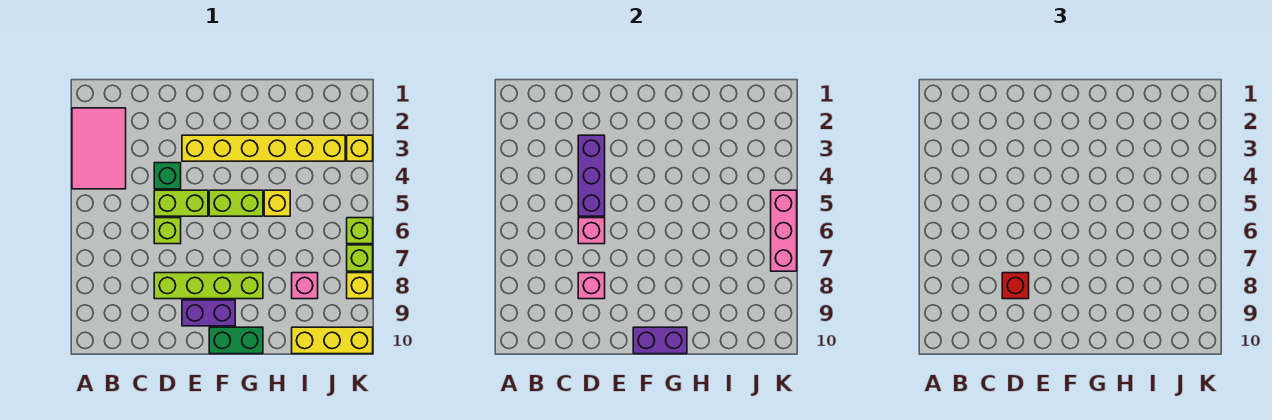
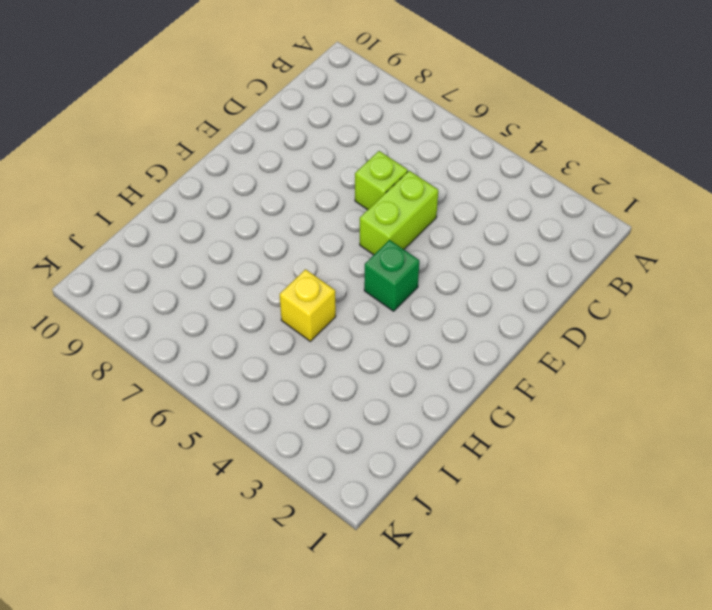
green 1x1 brick [364,240,419,311] -> green 1x1 brick moved to [154,163,181,189]
none -> pink 2x3 tile [72,108,126,189]
none -> lime 1x4 brick [154,273,263,299]
none -> yellow 1x6 brick [182,135,345,161]

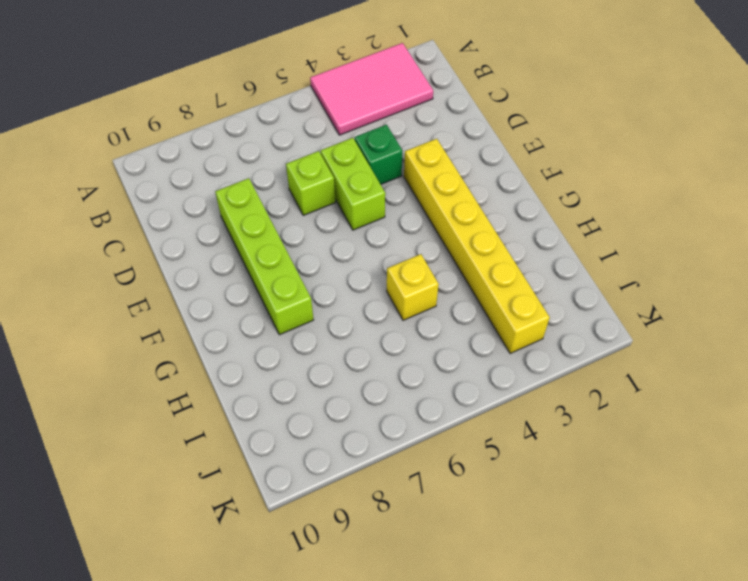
none -> purple 1x2 brick [182,300,235,326]
none -> lime 1x2 brick [209,190,263,216]
none -> green 1x2 brick [209,327,263,354]

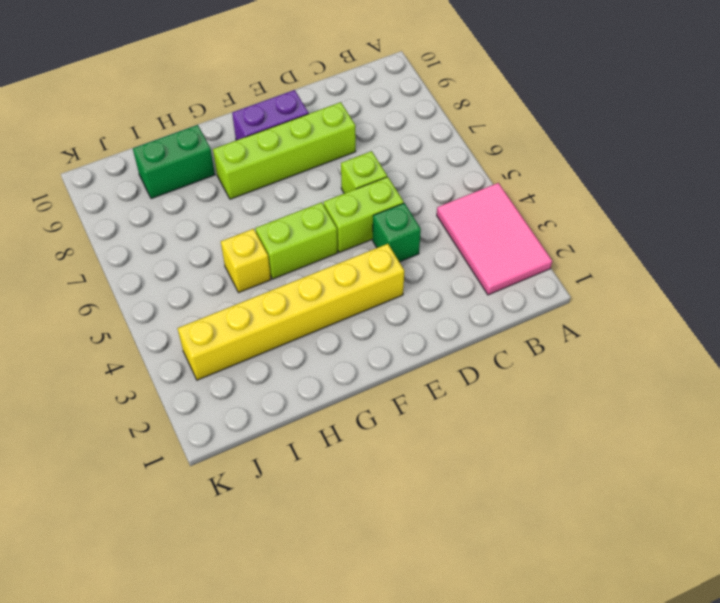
green 1x2 brick [133,125,215,199] -> green 1x2 brick moved to [209,327,263,354]
none -> pink 1x1 brick [292,273,318,299]
none -> yellow 1x3 brick [292,327,373,354]
none -> yellow 1x1 brick [347,135,373,161]

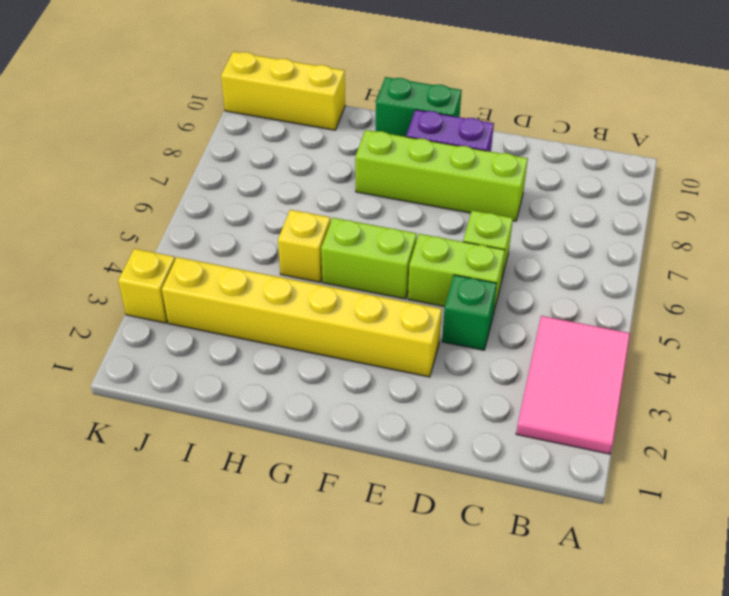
none -> pink 1x1 brick [292,273,318,299]
none -> lime 1x1 brick [347,218,373,244]
none -> lime 1x1 brick [347,245,373,271]

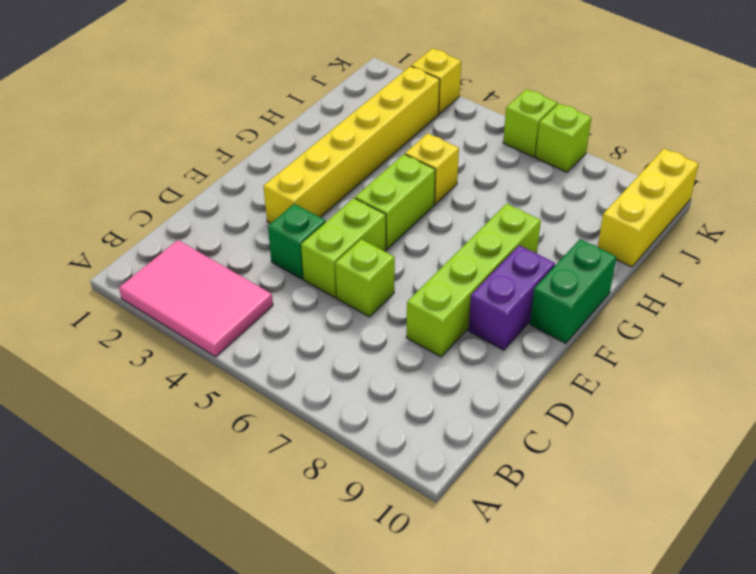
none -> pink 1x1 brick [292,273,318,299]
none -> yellow 1x1 brick [347,273,373,299]
none -> purple 1x3 brick [578,135,605,216]

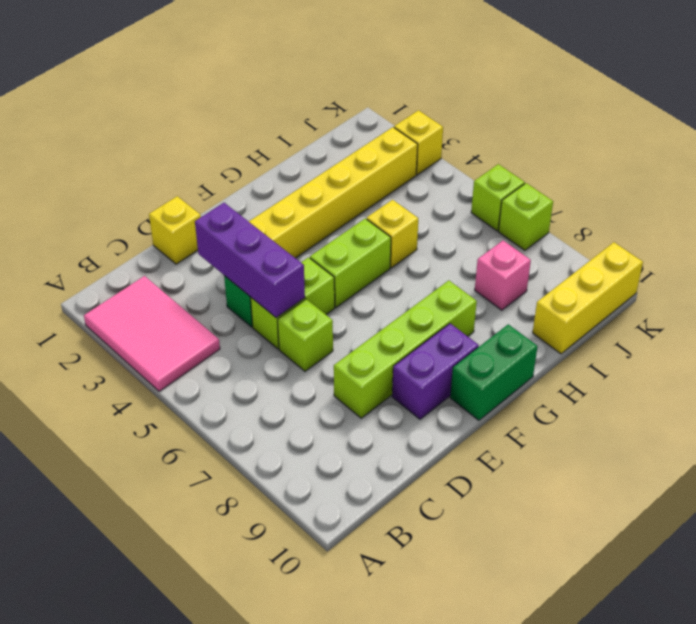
yellow 1x1 brick [149,196,201,264] -> yellow 1x1 brick moved to [347,273,373,299]
none -> pink 1x1 brick [578,218,605,244]
none -> pink 1x1 brick [578,273,605,299]
none -> purple 1x2 brick [633,327,687,354]

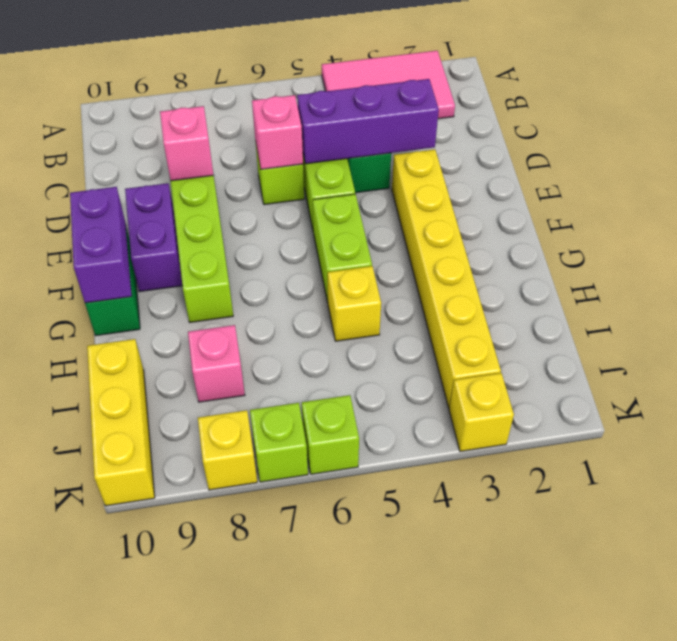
none -> pink 1x3 brick [771,190,797,271]
none -> red 1x1 brick [1002,273,1029,299]

